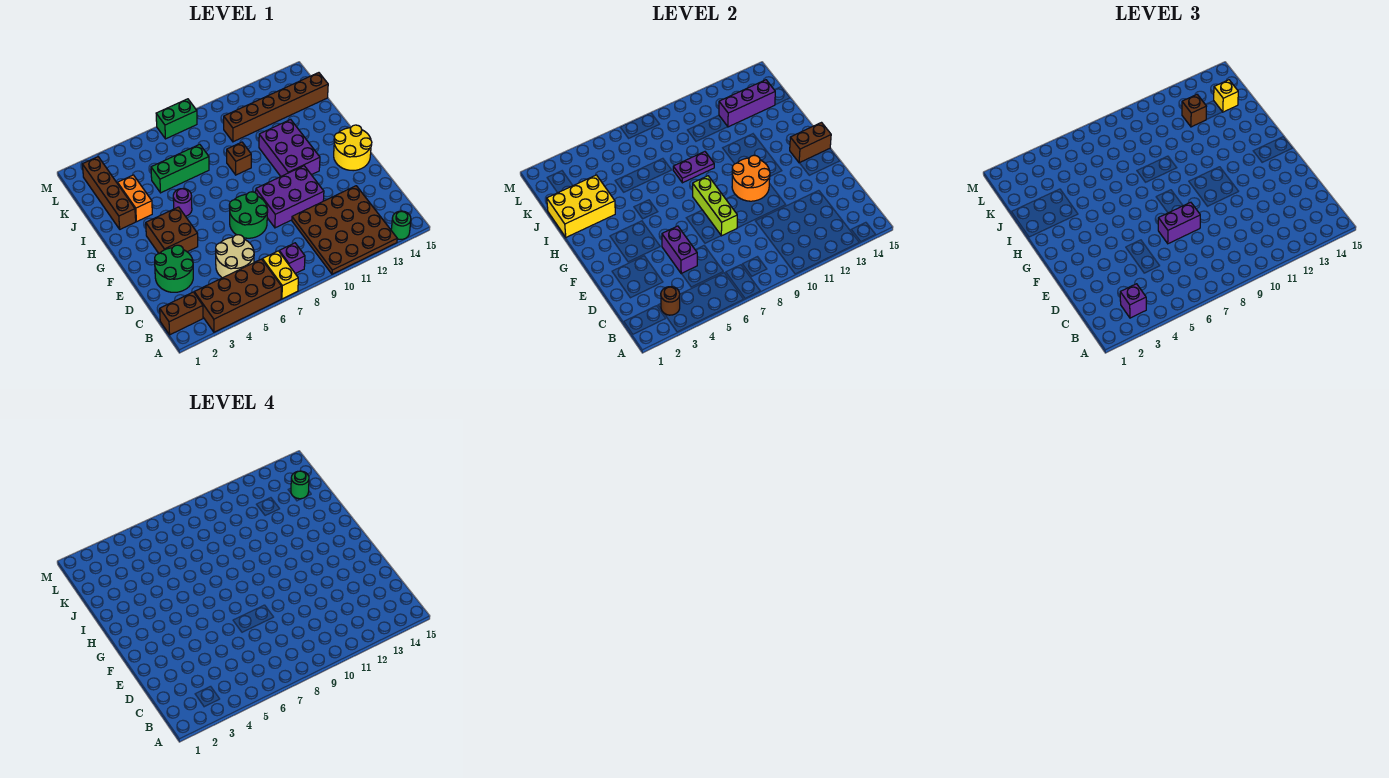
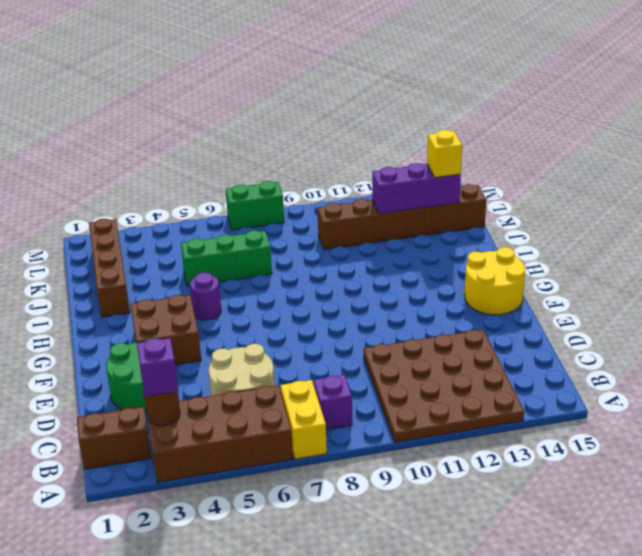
none -> green 1x1 round brick [391,211,411,239]
none -> green 2x2 round brick [229,192,268,238]
none -> purple 2x3 brick [256,166,324,228]
none -> purple 2x3 brick [259,119,320,176]

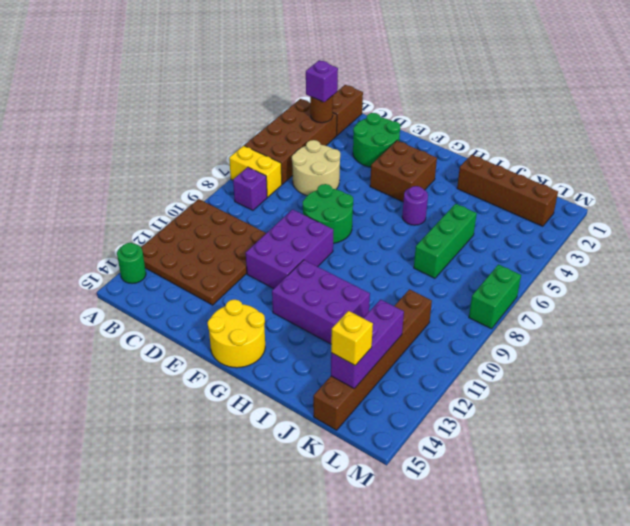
none -> orange 1x2 brick [118,175,152,221]
none -> brown 1x1 brick [227,142,251,175]
none -> purple 1x2 brick [662,226,697,274]
none -> lime 1x3 brick [693,176,737,236]

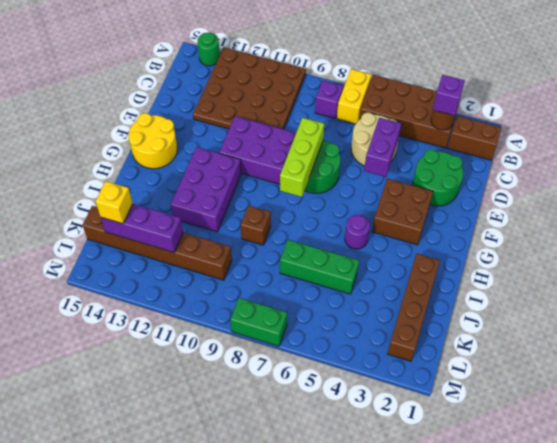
none -> orange 1x2 brick [118,175,152,221]
none -> orange 2x2 round brick [732,155,770,201]
none -> brown 1x2 brick [790,123,831,163]
none -> yellow 2x3 brick [547,175,615,237]

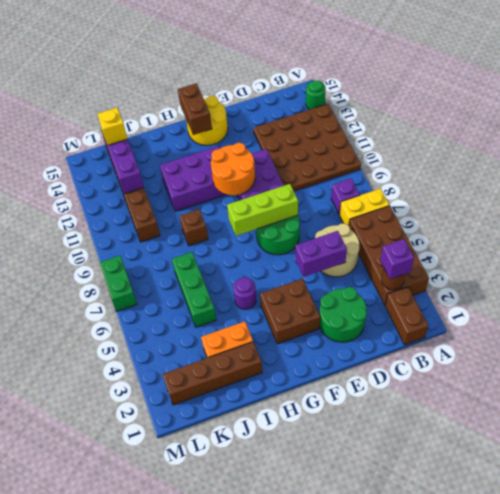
none -> yellow 2x3 brick [547,175,615,237]
none -> purple 1x2 plate [673,152,714,183]
none -> purple 1x2 brick [1158,202,1200,244]
none -> brown 1x1 brick [1182,95,1207,127]

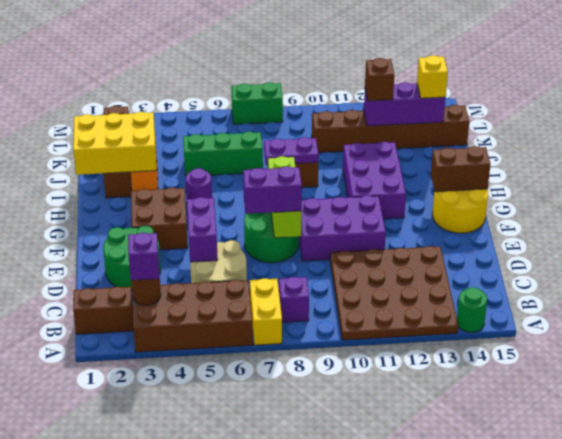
none -> orange 2x2 round brick [732,155,770,201]
none -> green 1x1 round brick [291,471,309,499]

